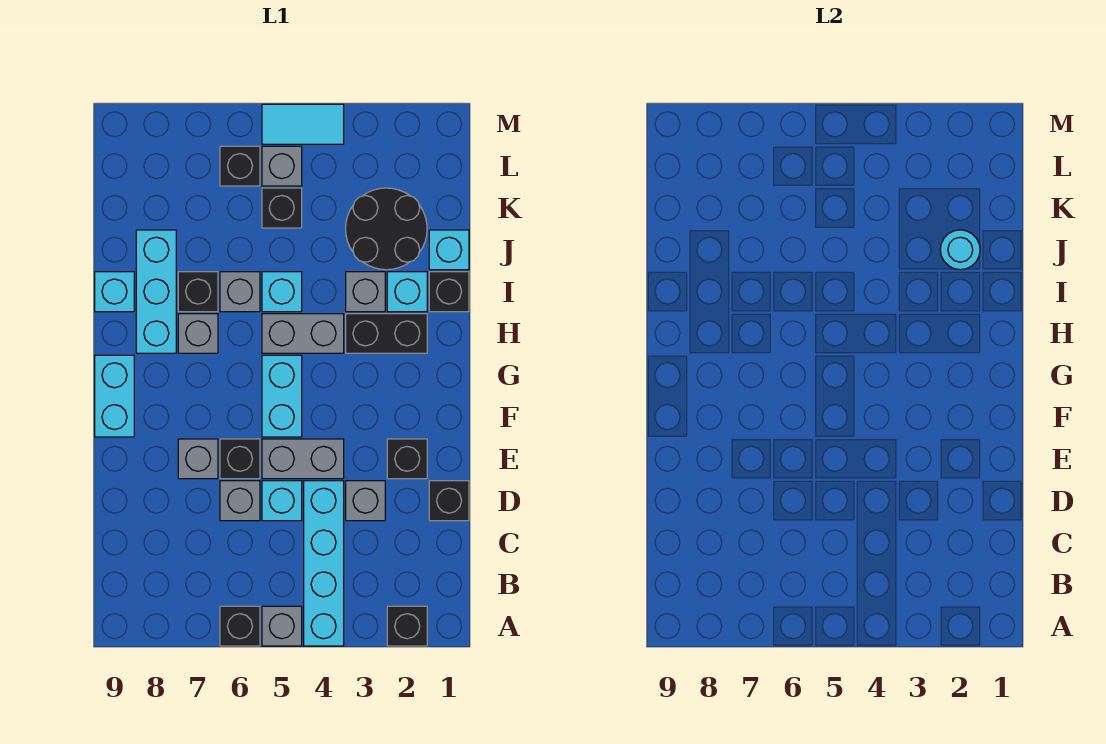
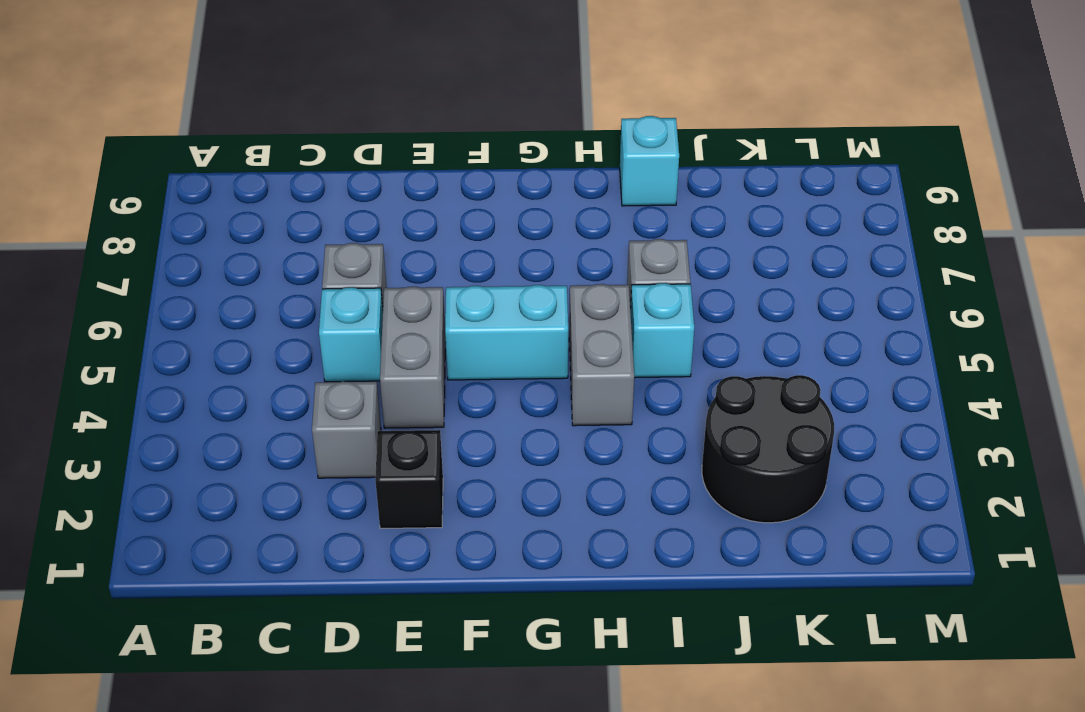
none -> black 1x1 brick [387,606,427,646]
none -> cyan 1x4 brick [304,481,344,646]
none -> grey 1x1 brick [262,606,302,646]
none -> black 1x1 brick [220,606,260,646]

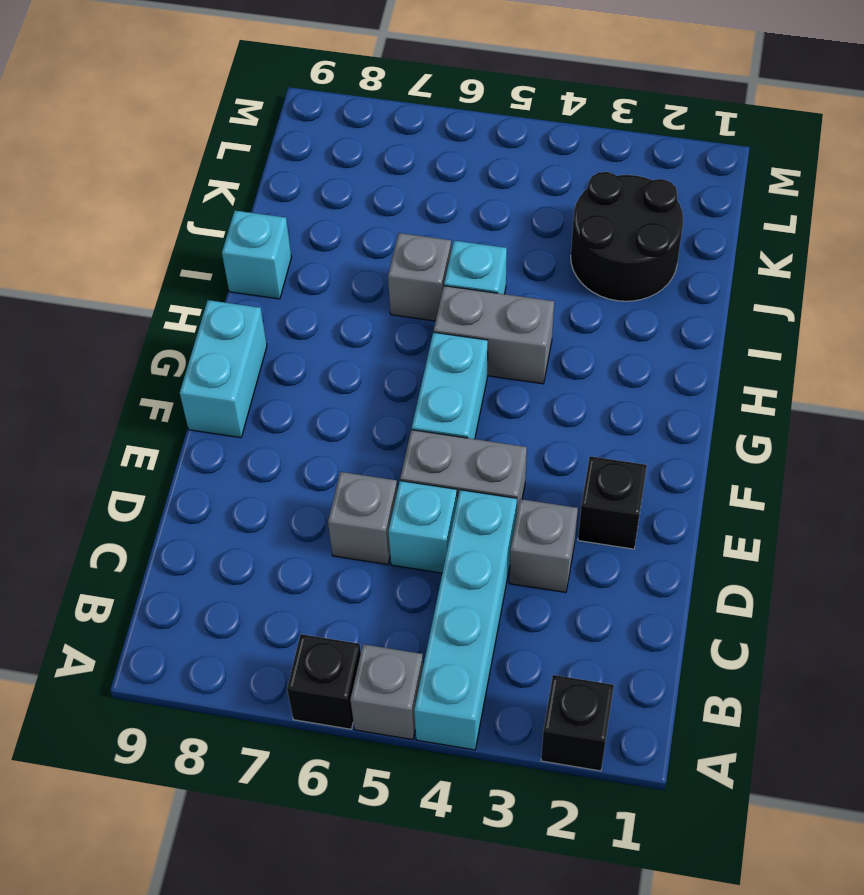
none -> black 1x1 brick [429,481,469,521]
none -> black 1x1 brick [220,439,260,479]
none -> grey 1x1 brick [178,439,218,479]
none -> black 1x2 brick [346,314,427,353]

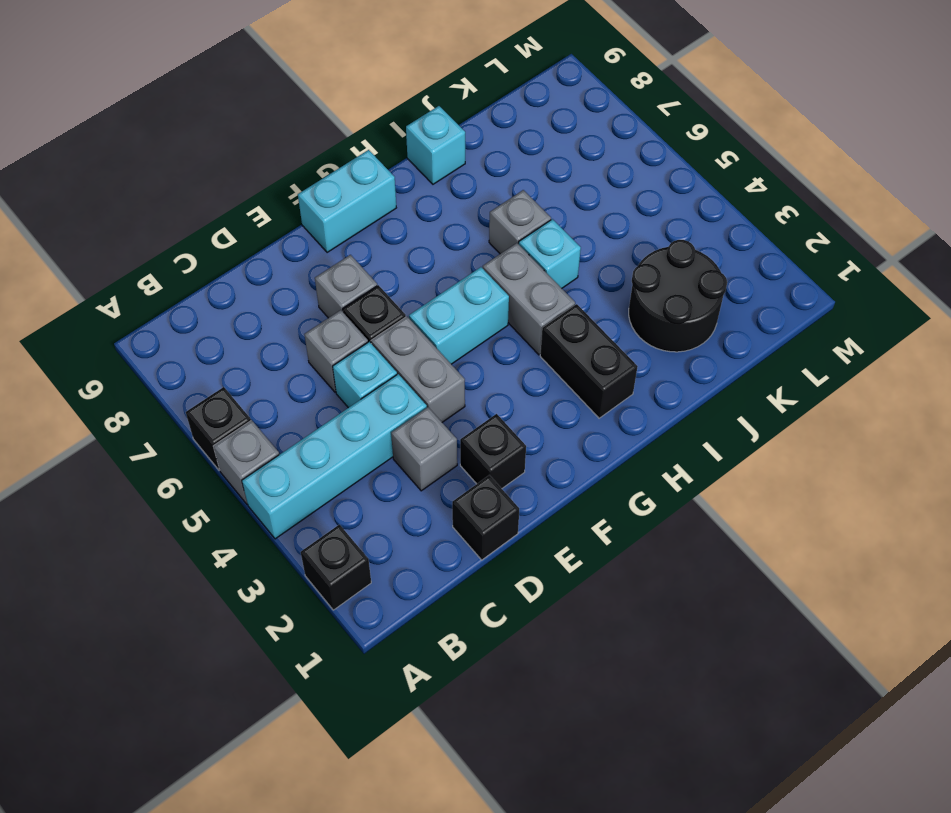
none -> grey 1x1 brick [178,314,218,353]
none -> cyan 1x3 brick [136,230,176,353]
none -> black 1x1 brick [429,272,469,312]
none -> cyan 1x1 brick [387,272,427,312]

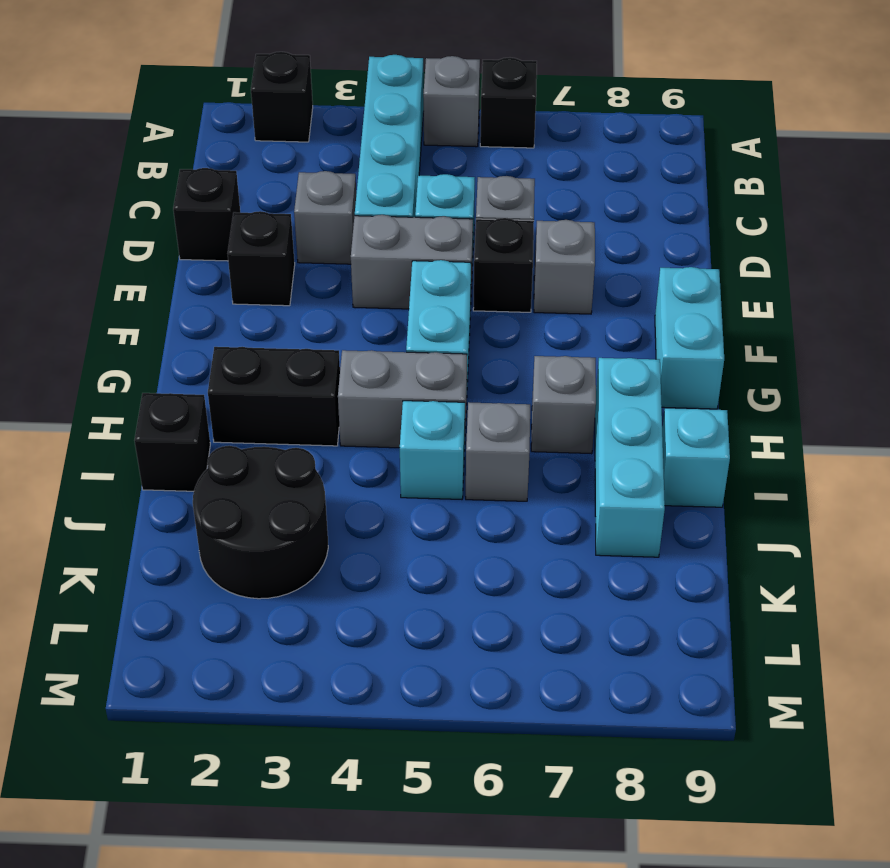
none -> cyan 1x1 brick [387,272,427,312]
none -> grey 1x1 brick [346,272,385,312]
none -> black 1x1 brick [178,272,218,312]
none -> cyan 1x1 brick [429,230,469,270]

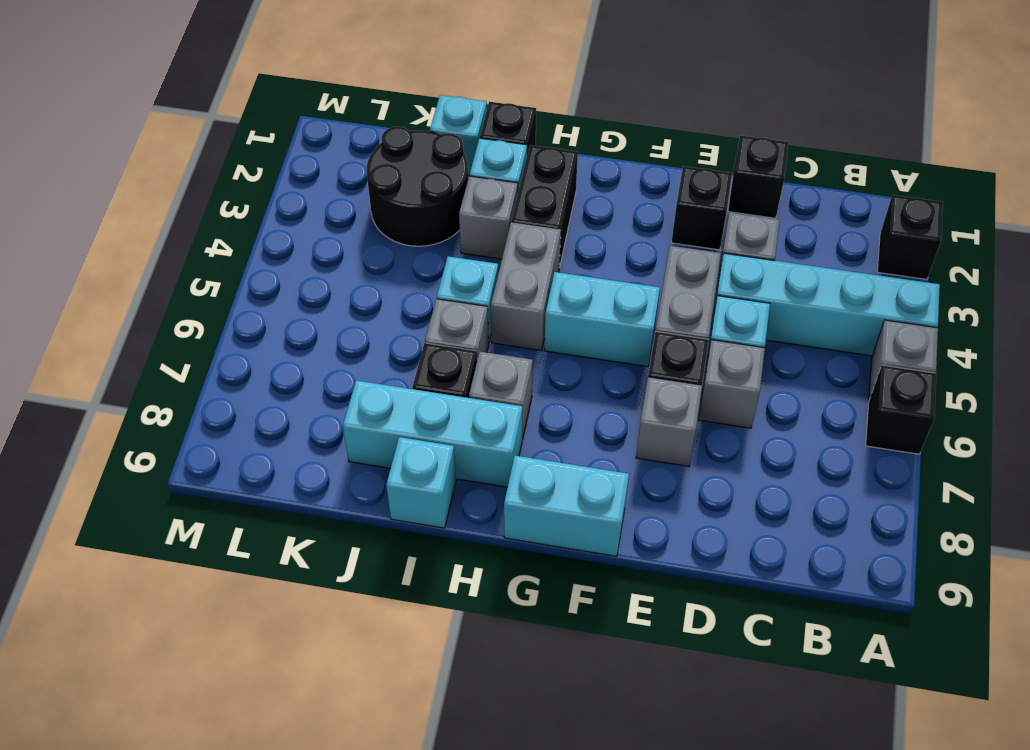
none -> black 1x1 brick [262,188,302,228]
none -> grey 1x1 brick [262,146,302,186]
none -> black 1x1 brick [220,146,260,186]
none -> cyan 1x2 tile [262,104,344,144]

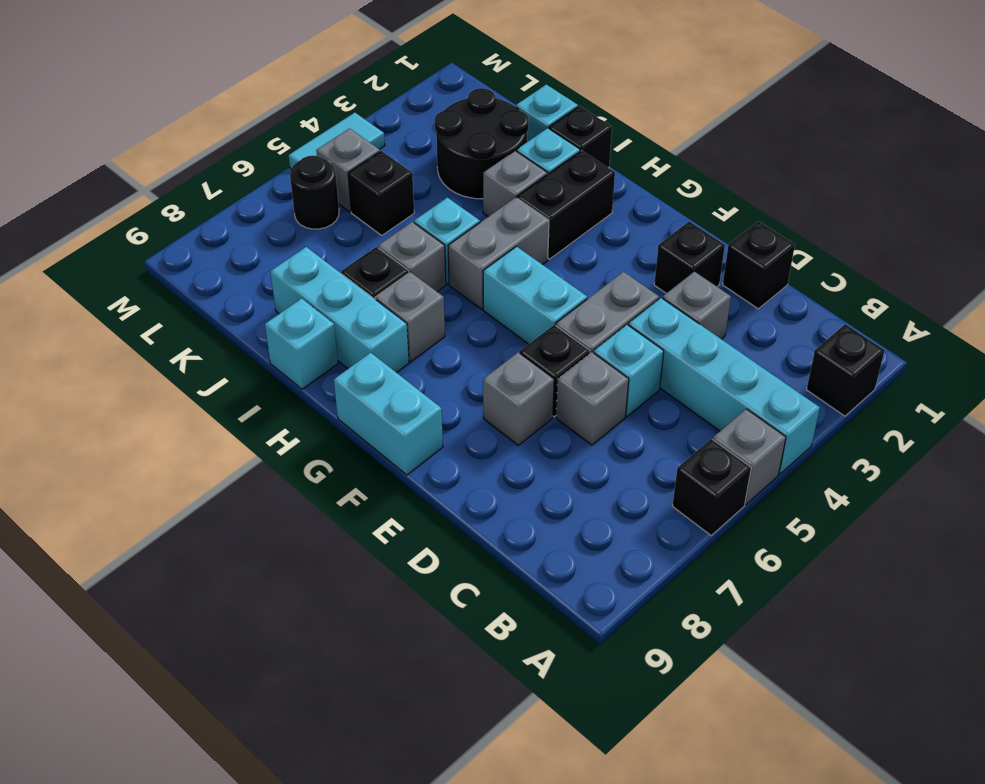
black 1x1 round brick [290,156,339,229] -> black 1x1 brick [220,146,260,186]
none -> cyan 1x1 round brick [940,230,980,270]

